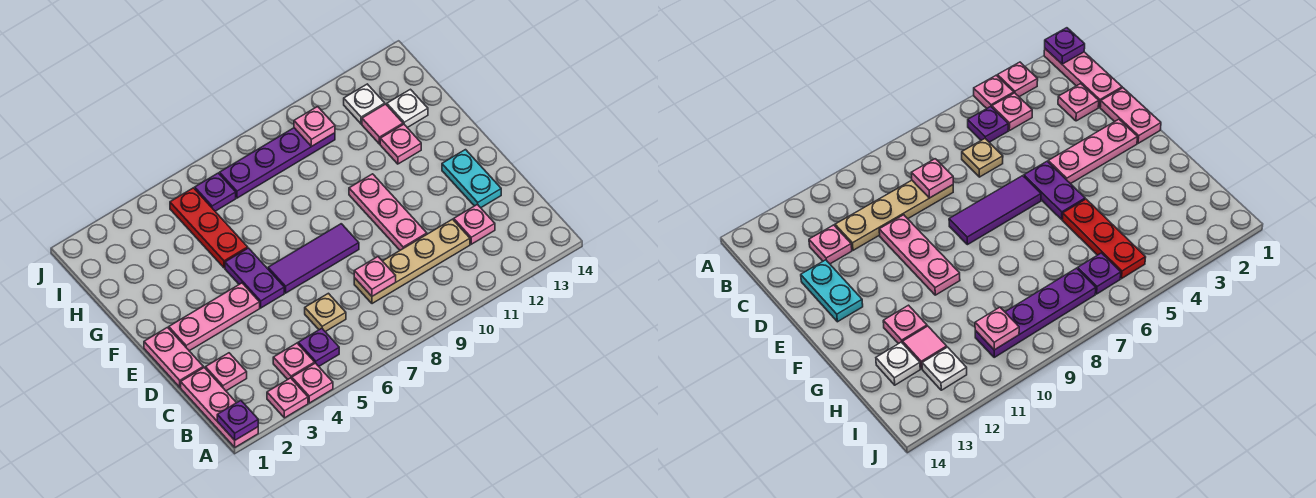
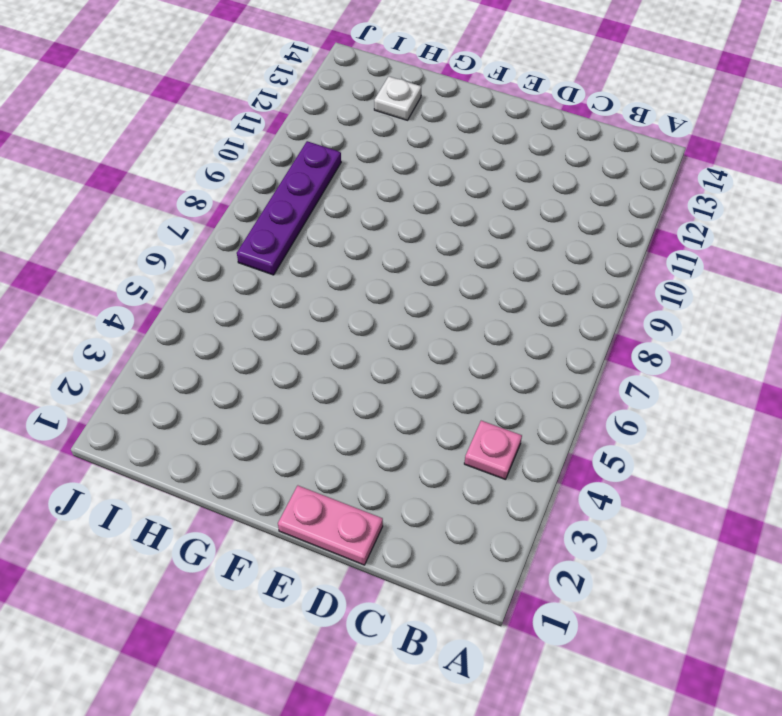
none -> pink 1x3 plate [181,368,258,447]
none -> pink 1x1 plate [267,378,308,418]
none -> pink 1x1 plate [292,363,333,403]

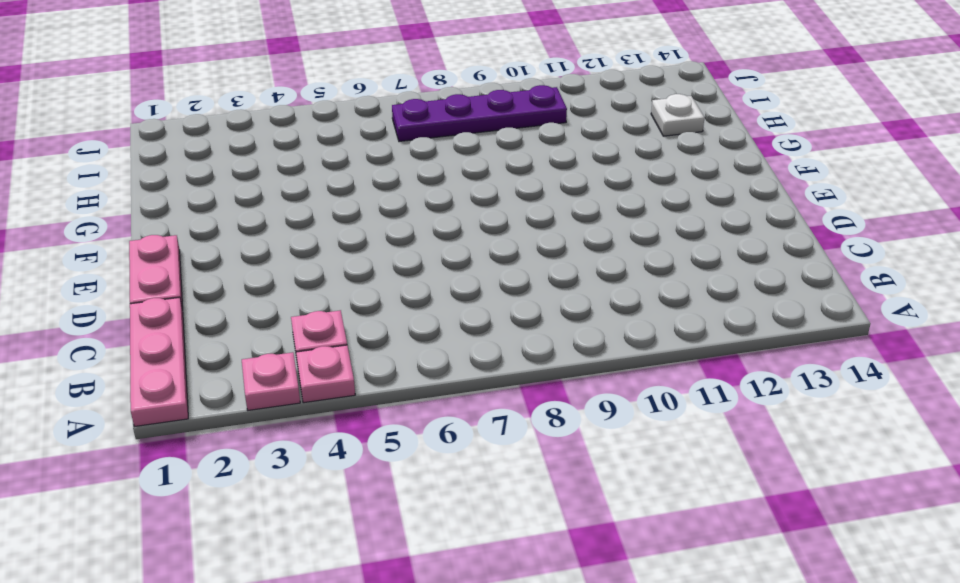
none -> purple 1x1 plate [298,328,339,366]
none -> pink 1x1 plate [205,353,247,391]
none -> tan 1x1 plate [305,293,346,332]

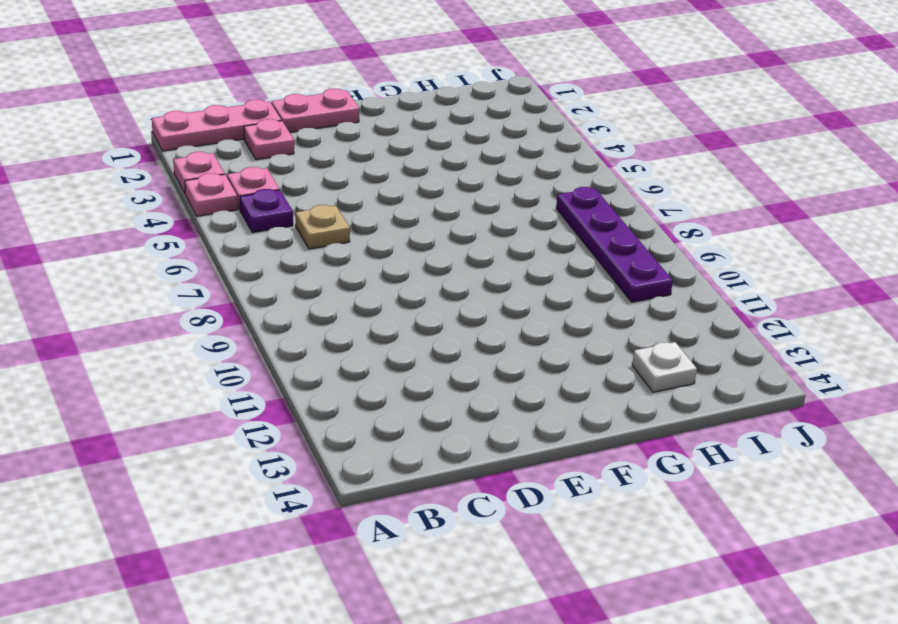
none -> tan 1x4 plate [354,219,470,304]
none -> pink 1x1 plate [454,204,495,244]
none -> pink 1x3 plate [349,174,427,250]

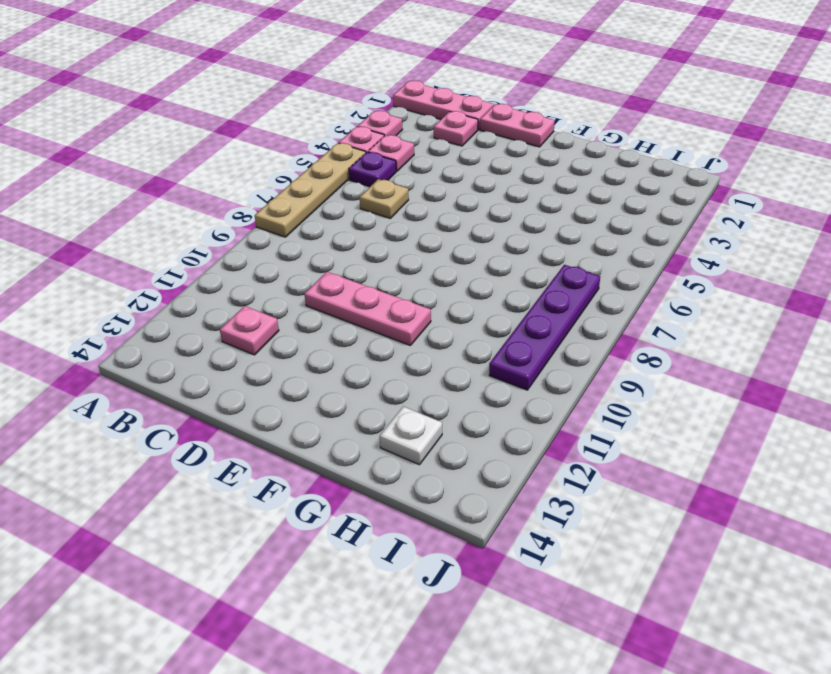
tan 1x4 plate [255,143,366,237] -> tan 1x4 plate moved to [354,219,470,304]
none -> cyan 1x2 plate [442,150,501,208]
none -> pink 1x3 plate [169,283,260,351]
none -> purple 1x2 plate [225,248,284,308]

